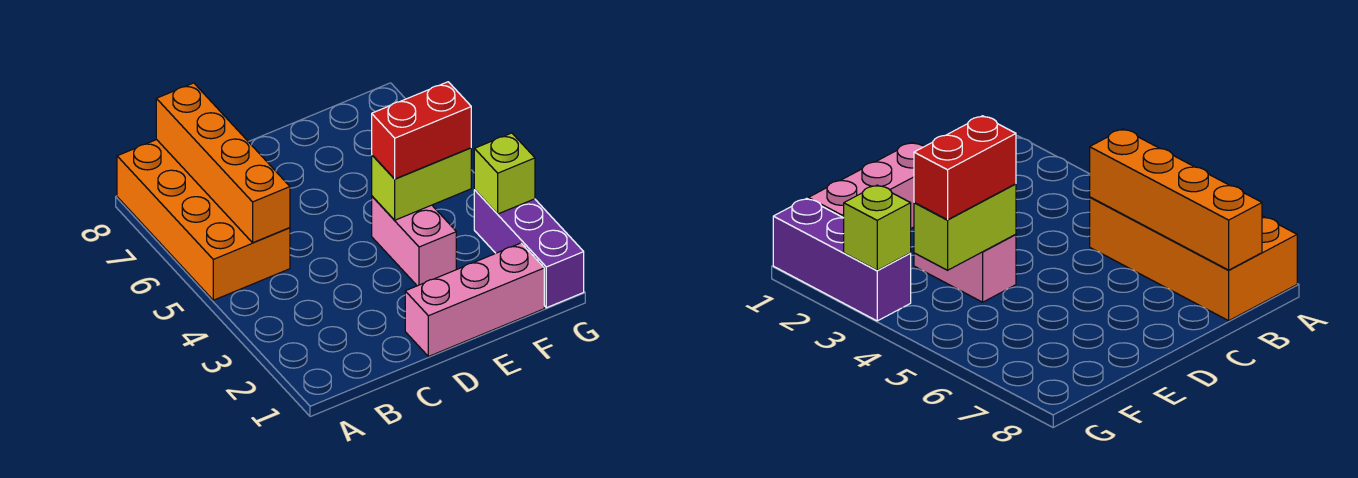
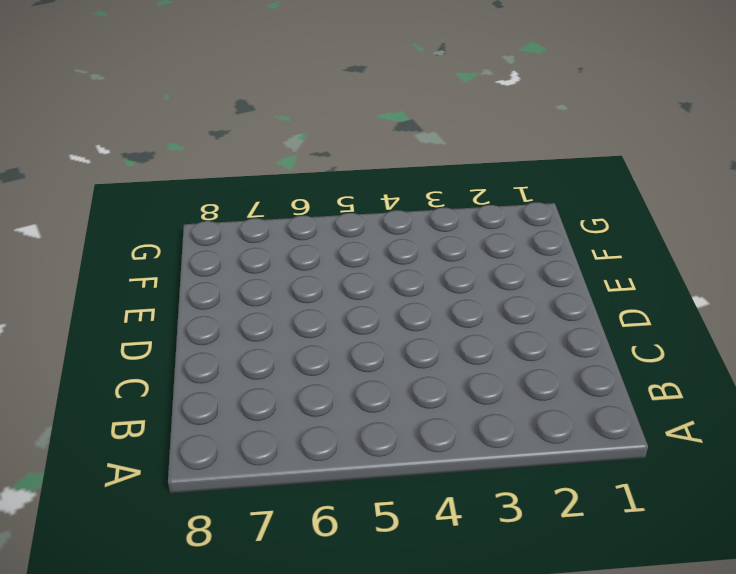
none -> orange 2x4 brick [117,140,290,300]
none -> pink 1x3 brick [405,243,544,357]

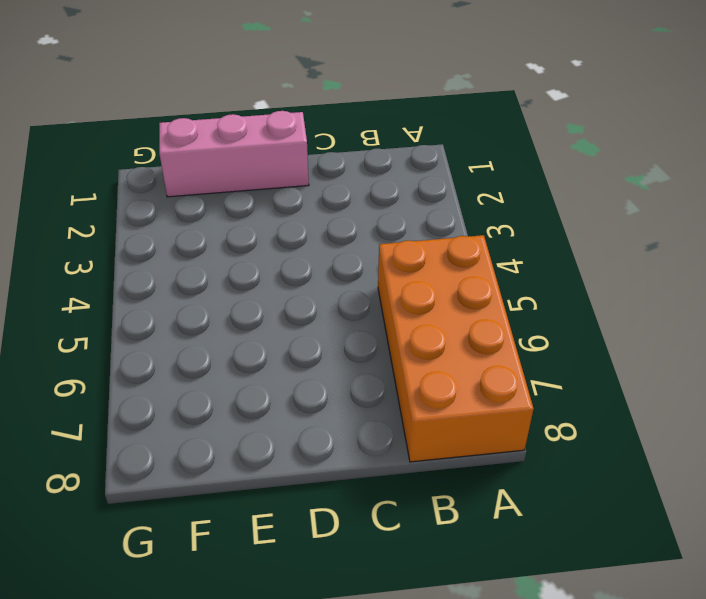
none -> pink 1x2 brick [372,196,456,286]
none -> purple 1x3 brick [474,190,584,308]

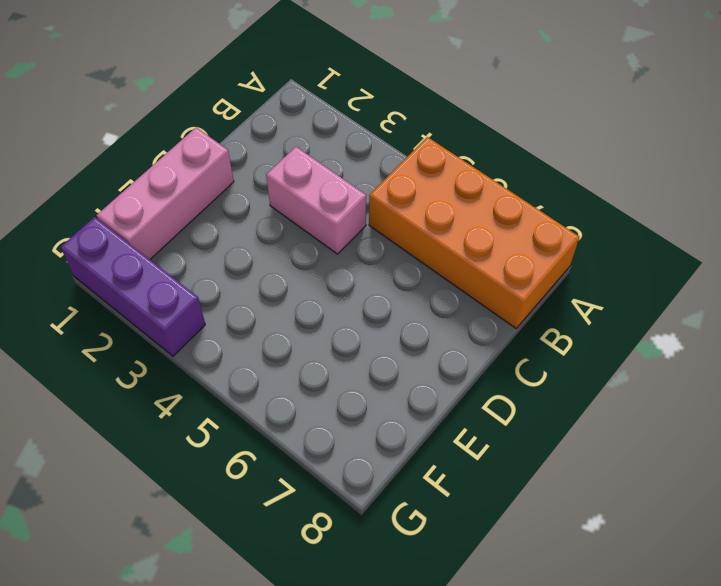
pink 1x2 brick [266,147,366,254] -> pink 1x2 brick moved to [372,196,456,286]
none -> orange 1x4 brick [156,83,290,243]
none -> lime 1x2 brick [372,148,471,220]

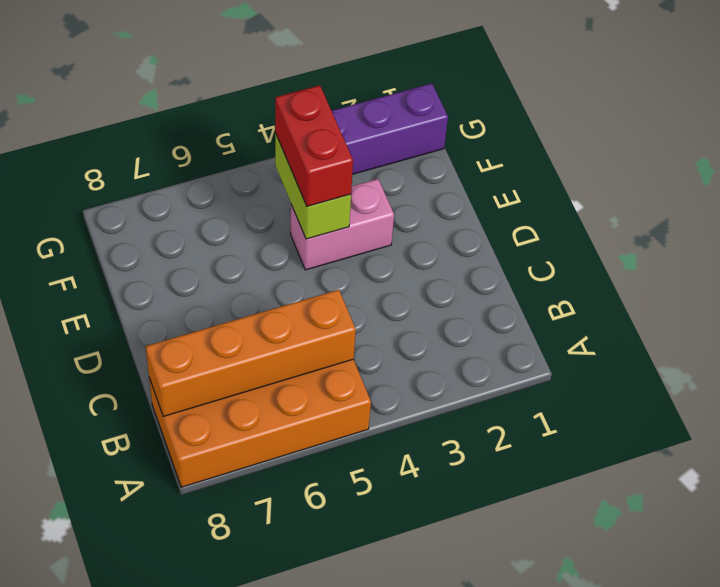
none -> pink 1x3 brick [405,243,544,357]
none -> lime 1x1 brick [474,133,535,214]

